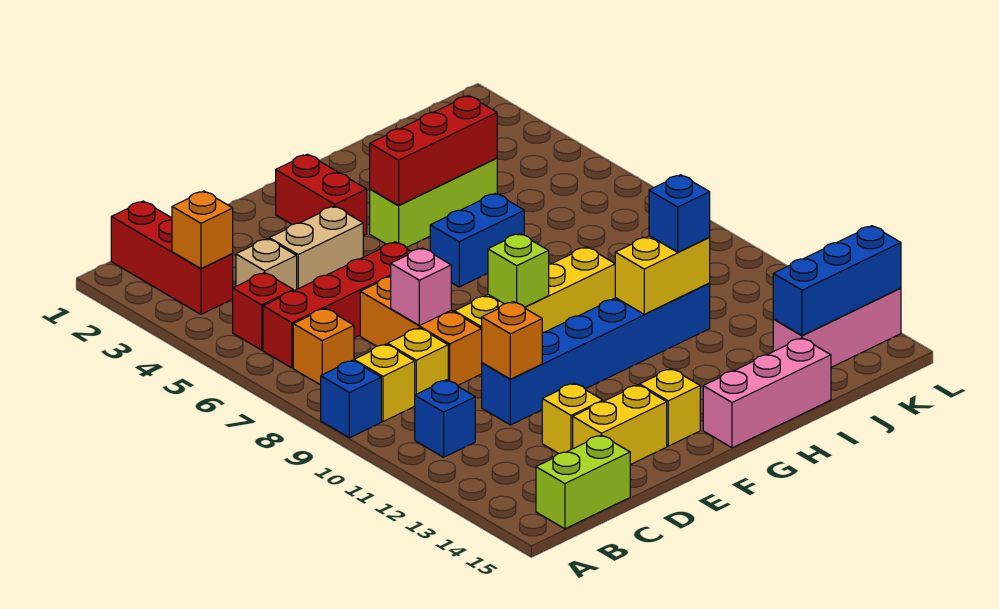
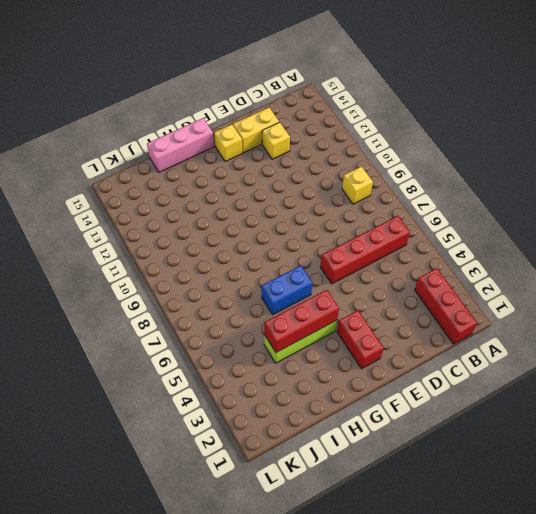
none -> blue 1x1 brick [321,360,381,438]
none -> red 1x1 brick [233,273,293,350]
none -> orange 1x1 brick [293,308,354,385]
none -> blue 1x1 brick [415,380,475,457]

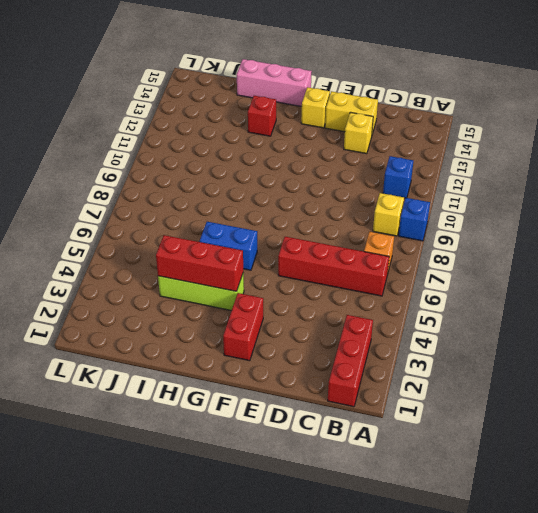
red 1x1 brick [248,96,276,136] -> red 1x1 brick moved to [233,273,293,350]
none -> lime 1x2 brick [536,435,630,529]
none -> tan 1x1 brick [236,239,297,291]
none -> yellow 1x1 brick [388,328,448,395]
none -> tan 1x2 brick [269,206,363,289]

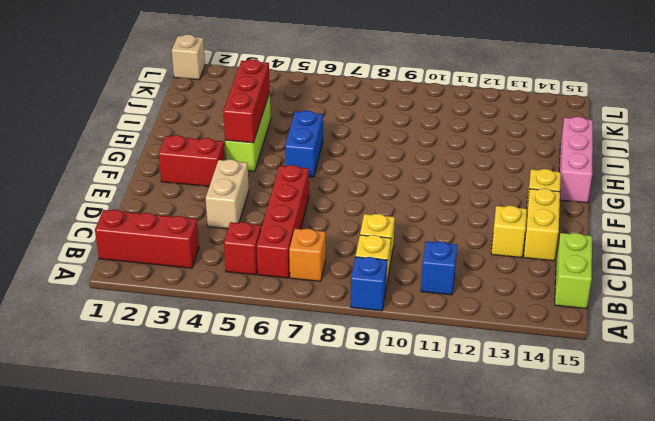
tan 1x1 brick [172,34,205,80] -> tan 1x1 brick moved to [236,239,297,291]
none -> orange 1x3 brick [360,277,482,386]
none -> blue 1x6 brick [482,283,710,425]
none -> yellow 1x4 brick [454,247,615,332]
none -> pink 1x3 brick [773,288,901,367]

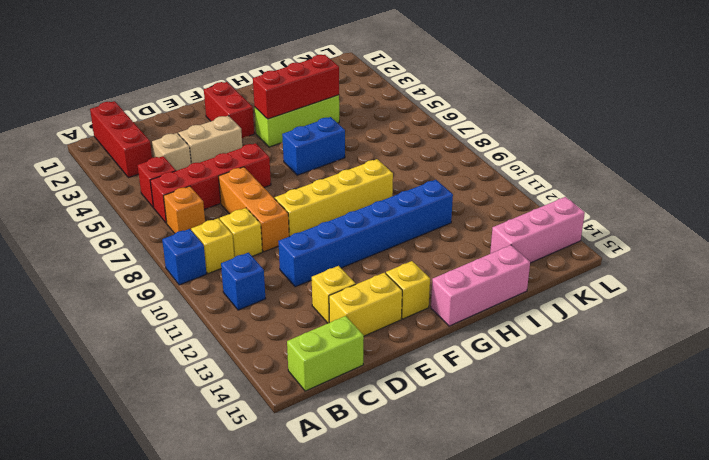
none -> orange 1x1 brick [172,191,233,269]
none -> pink 1x1 brick [391,248,451,326]
none -> orange 1x1 brick [482,302,542,379]
none -> lime 1x1 brick [488,233,549,307]

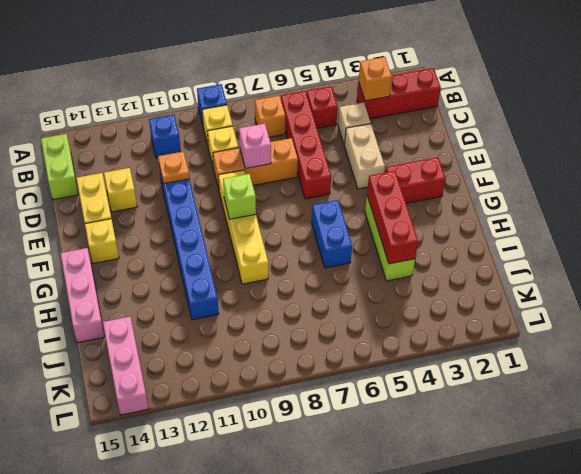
orange 1x1 plate [158,151,189,184] -> orange 1x1 brick [482,302,542,379]
none -> yellow 1x2 brick [615,236,710,314]
none -> blue 1x3 brick [773,226,901,336]
none -> blue 1x1 brick [649,175,710,252]

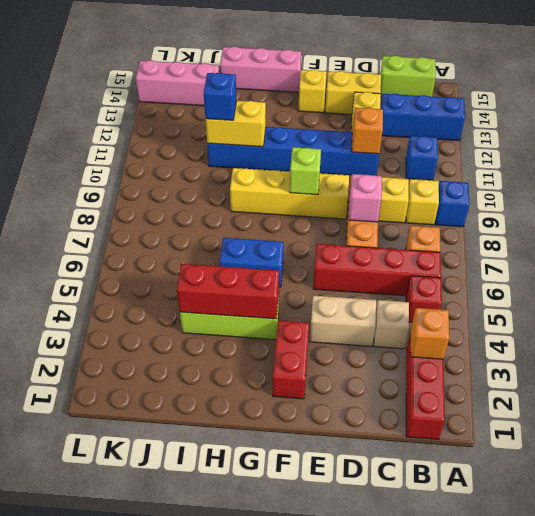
blue 1x3 brick [380,94,465,141] -> blue 1x3 brick moved to [773,226,901,336]

